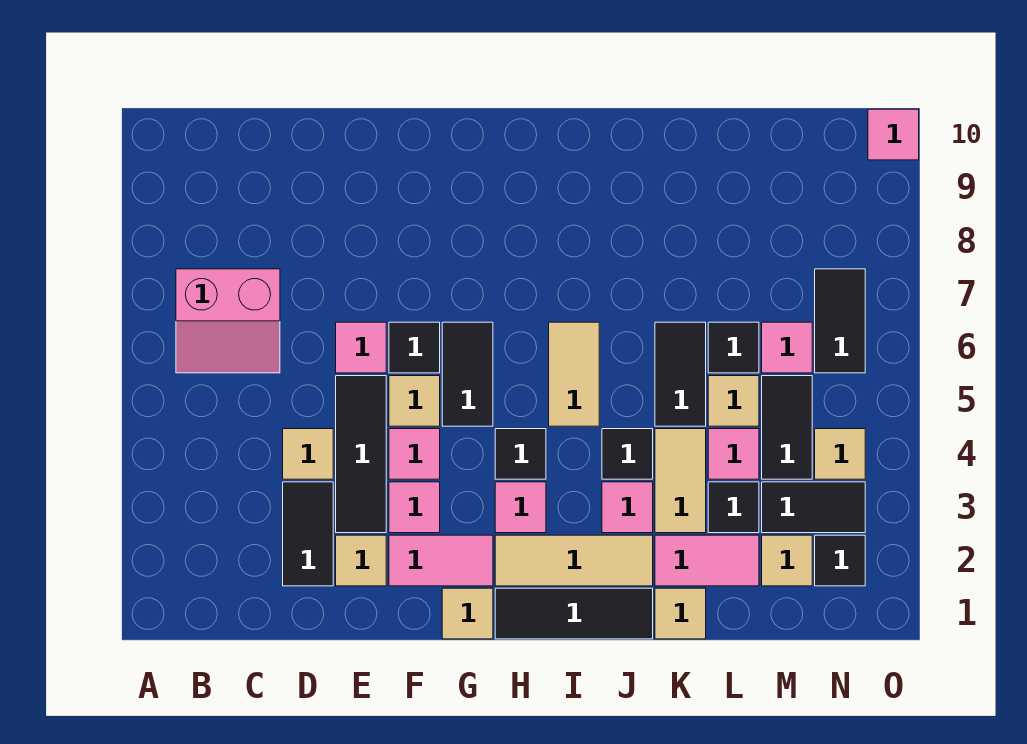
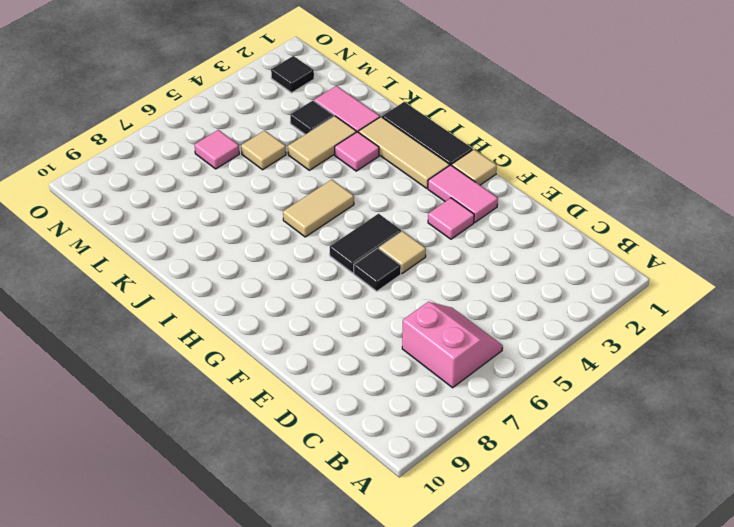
none -> black 1x2 tile [283,482,333,586]
none -> tan 1x1 tile [283,429,333,479]
none -> tan 1x1 tile [336,535,386,586]
none -> black 1x3 tile [336,376,386,533]

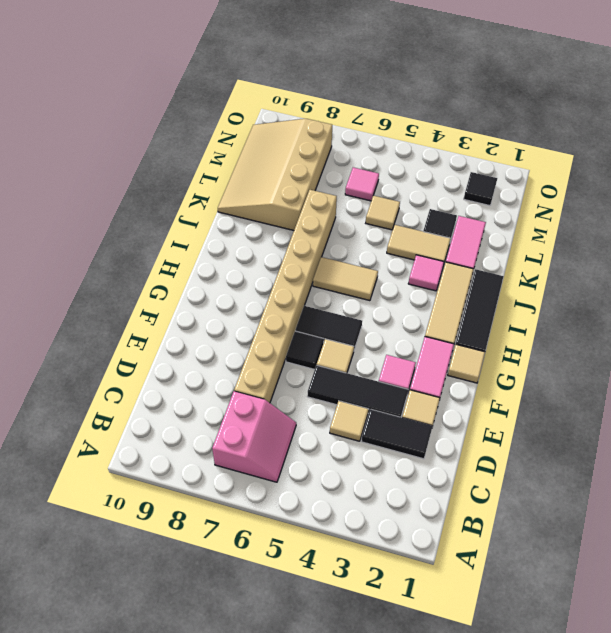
tan 1x8 brick [234,190,337,403] -> none
tan 3x4 slope [218,119,332,230] -> none
none -> pink 1x1 tile [336,322,386,373]
none -> pink 1x1 tile [389,429,440,479]
none -> pink 1x1 tile [495,482,546,533]
none -> black 1x1 tile [495,429,546,479]

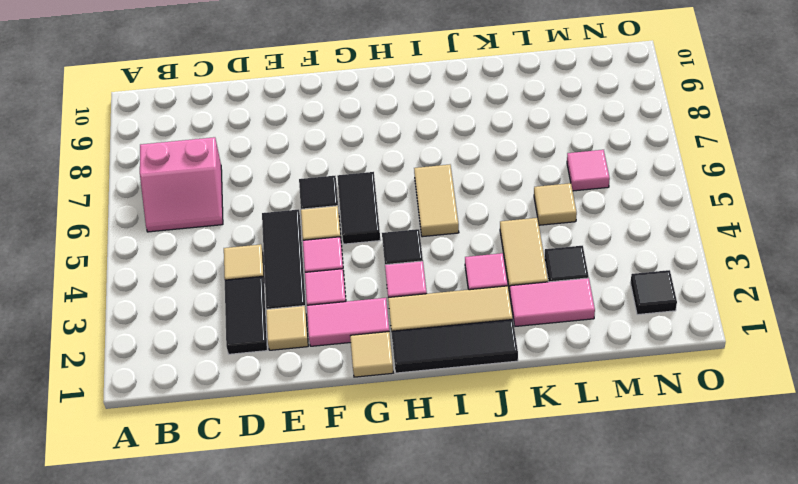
none -> pink 1x1 tile [336,322,386,373]
none -> black 1x1 tile [602,429,653,479]
none -> tan 1x1 tile [655,588,706,639]
none -> black 1x2 tile [655,322,706,426]

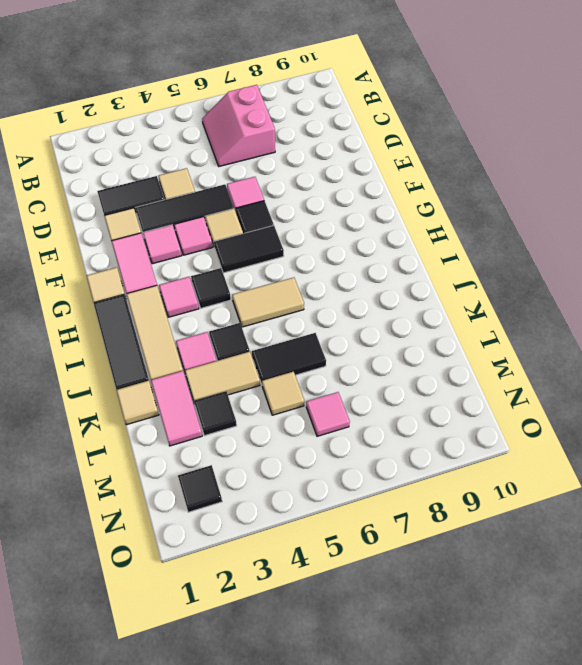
none -> pink 1x1 tile [708,429,759,479]
none -> black 1x1 tile [708,322,759,373]
none -> tan 1x1 tile [762,535,812,586]
none -> black 1x2 tile [762,482,865,533]

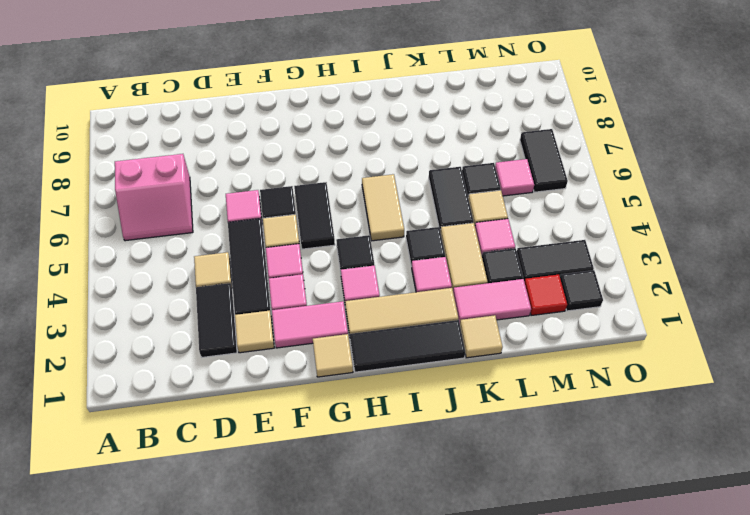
red 1x1 tile [524,275,567,316] -> tan 1x1 tile [762,535,812,586]
none -> black 1x2 tile [762,376,812,479]
none -> tan 1x1 tile [815,429,865,479]
none -> pink 1x1 tile [868,109,919,160]

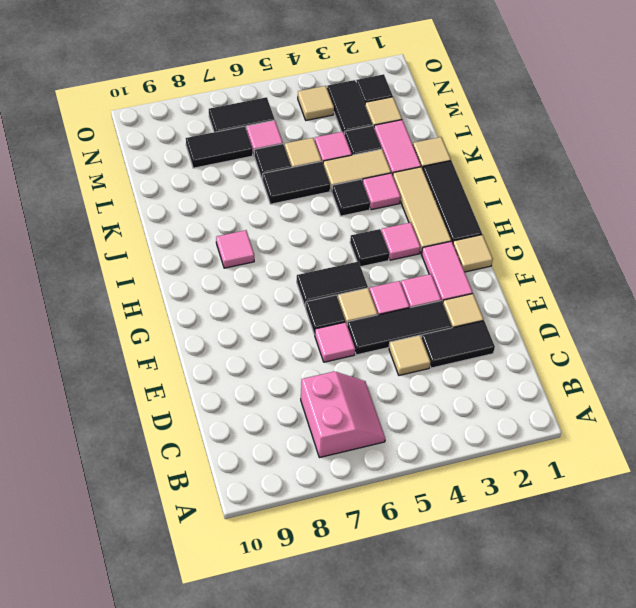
pink 1x1 tile [216,230,254,268] -> pink 1x1 tile moved to [868,109,919,160]
black 1x2 tile [186,126,253,168] -> black 1x2 tile moved to [762,376,812,479]
none -> tan 1x2 tile [549,322,599,426]

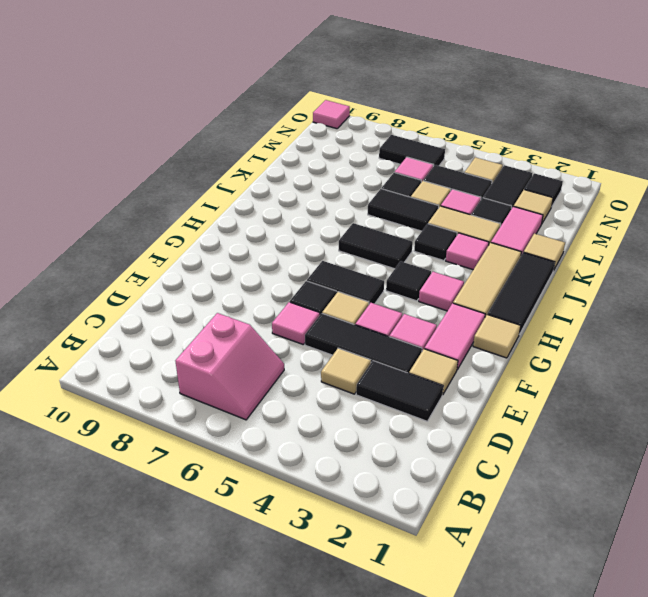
black 1x2 tile [339,223,413,269] -> tan 1x2 tile [549,322,599,426]

